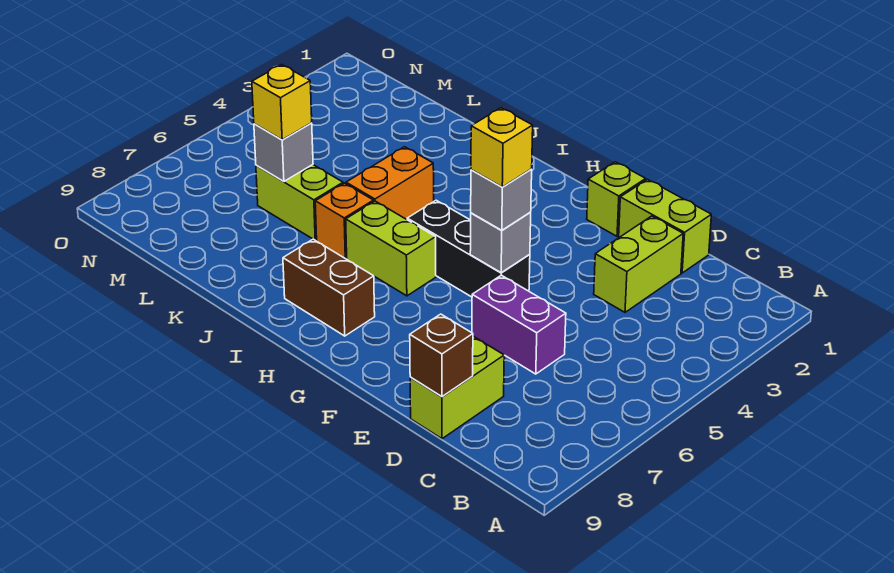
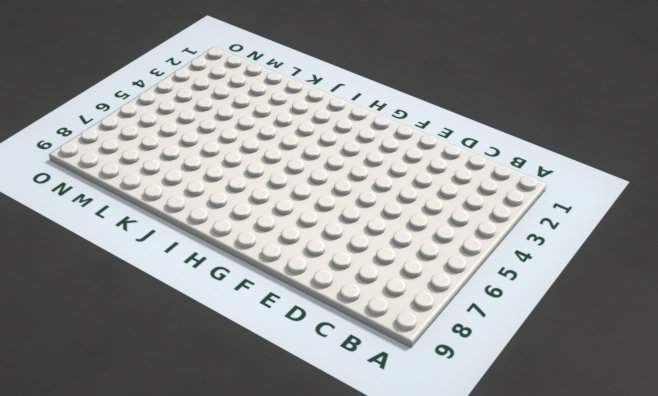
none -> lime 1x2 brick [619,179,711,273]
none -> lime 1x2 brick [594,216,683,312]
none -> purple 1x2 brick [472,275,566,374]

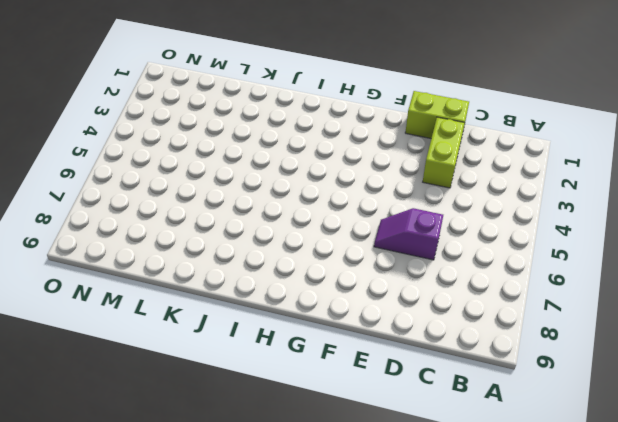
purple 1x2 slope [374,208,443,260] -> purple 1x2 brick [472,275,566,374]
none -> lime 1x2 brick [410,336,504,439]
none -> lime 1x1 brick [587,162,646,236]
none -> black 1x3 brick [407,200,530,297]

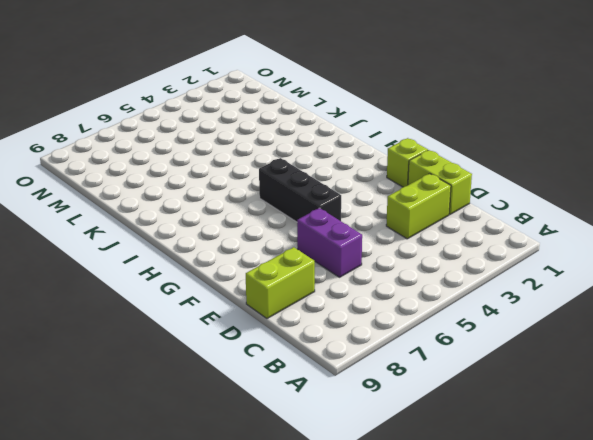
none -> lime 1x2 brick [346,201,436,296]
none -> brown 1x2 brick [283,239,375,336]
none -> orange 1x2 brick [346,147,434,219]

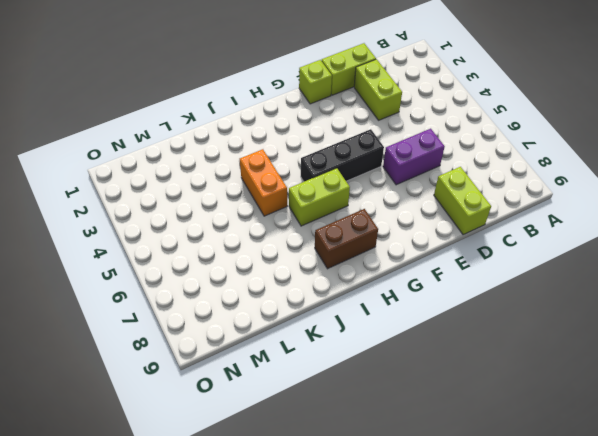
none -> orange 1x1 brick [315,183,374,259]
none -> lime 1x2 brick [256,165,343,240]
none -> brown 1x1 brick [410,314,473,397]

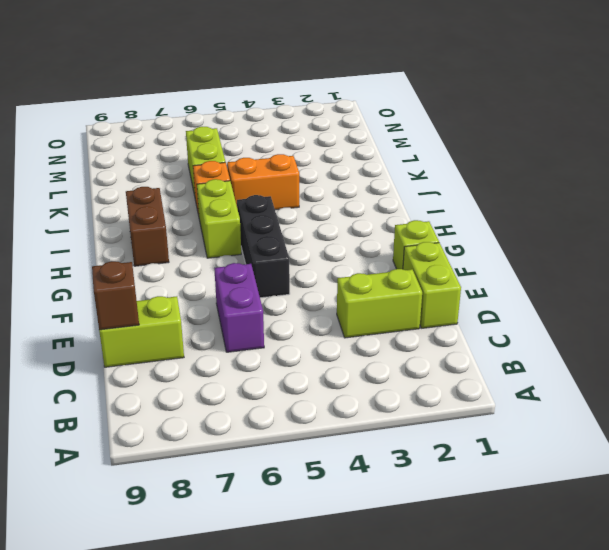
none -> grey 1x1 brick [470,212,531,273]
none -> grey 1x1 brick [254,123,313,182]
none -> grey 1x1 brick [471,169,532,230]

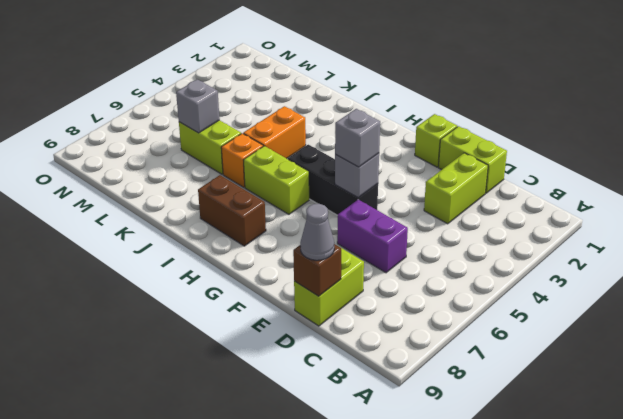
grey 1x1 cone [300,204,334,260] -> none
none -> yellow 1x1 brick [252,64,312,140]
none -> yellow 1x1 brick [471,108,533,187]

